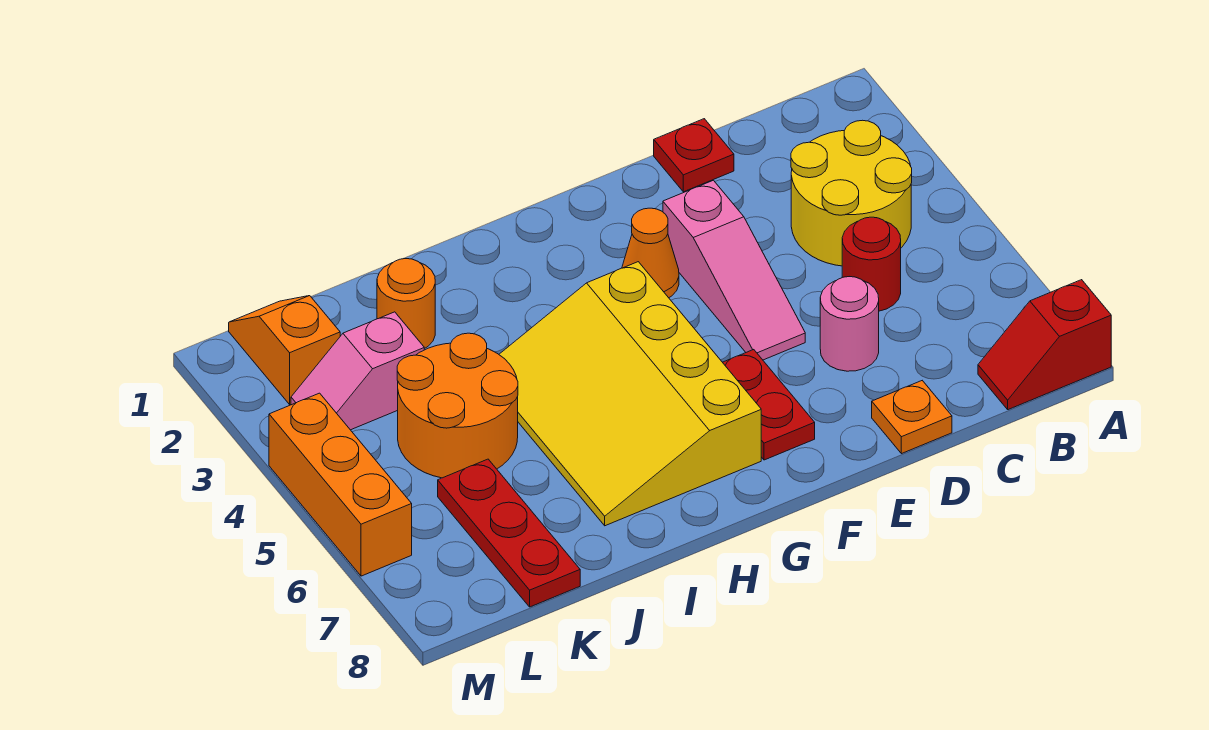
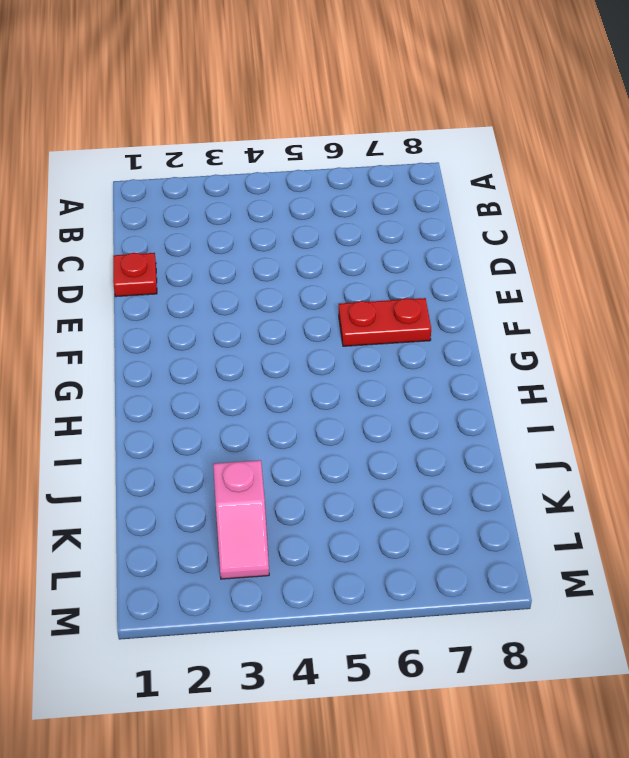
none -> red 1x2 slope [978,280,1111,410]
none -> yellow 2x2 round brick [791,120,912,266]
none -> red 1x1 round brick [842,217,901,311]

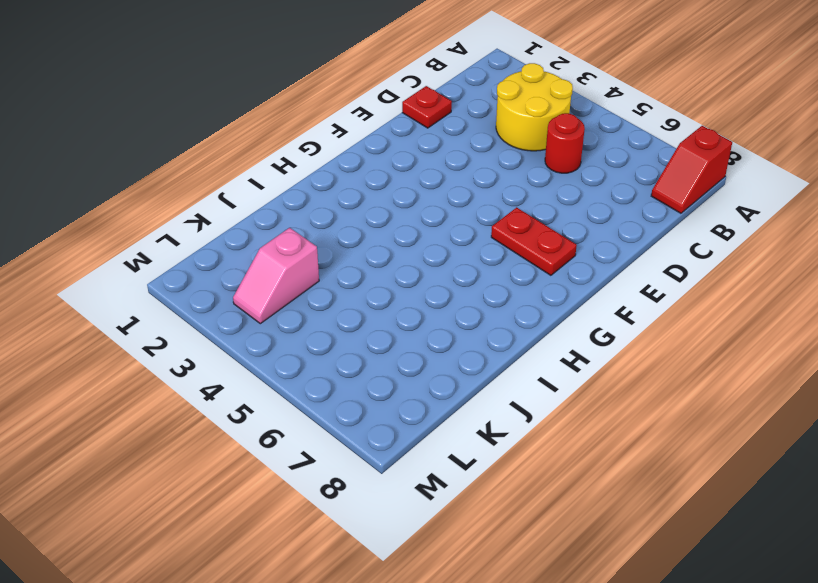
none -> pink 1x1 round brick [820,277,879,371]
none -> orange 1x1 plate [872,381,952,454]
none -> pink 1x3 slope [663,180,805,360]

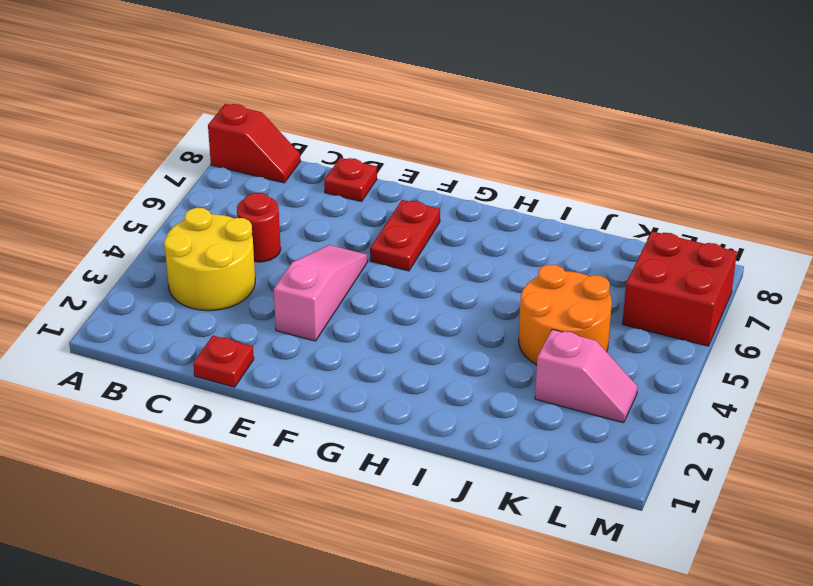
red 1x1 plate [324,158,377,202] -> orange 1x1 plate [872,381,952,454]
red 2x2 brick [622,231,737,346] -> orange 1x3 brick [269,393,412,576]
none -> pink 1x1 round brick [820,277,879,371]
none -> orange 1x1 cone [622,208,679,298]
none -> yellow 3x4 slope [499,262,761,526]

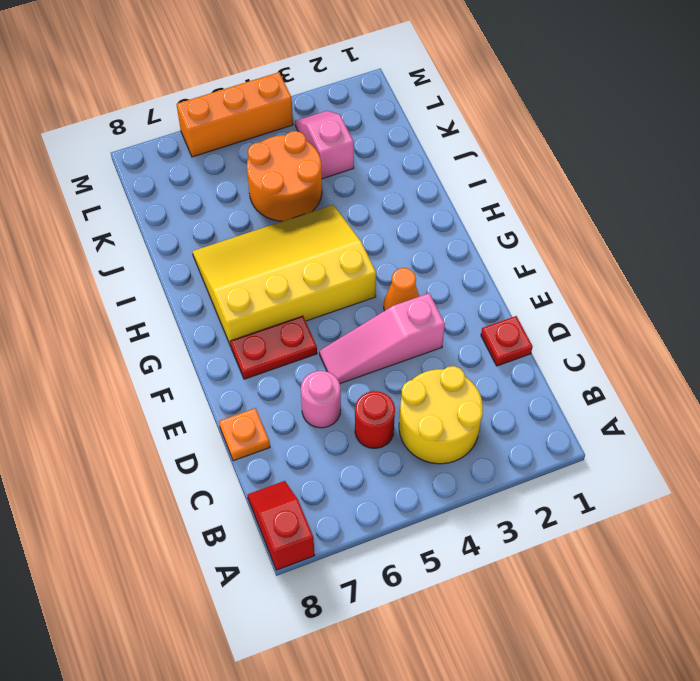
none -> orange 1x1 round brick [377,259,435,349]
none -> red 1x3 plate [438,459,580,607]
none -> orange 1x2 slope [229,296,340,404]

